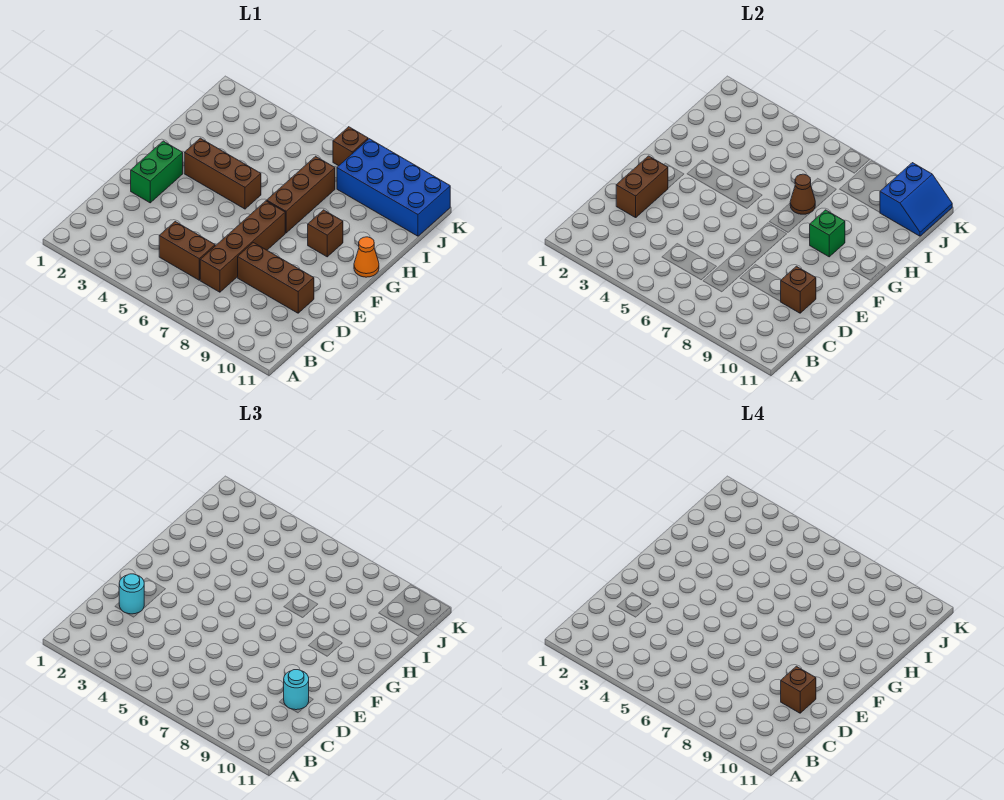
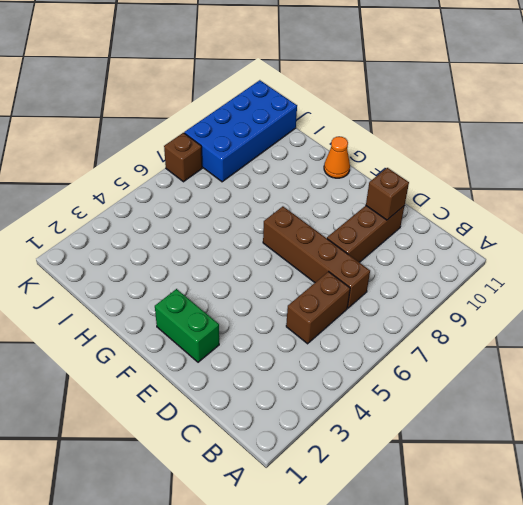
none -> brown 1x3 brick [184,138,261,209]
none -> brown 1x3 brick [267,156,335,233]
none -> brown 1x1 brick [308,210,343,257]

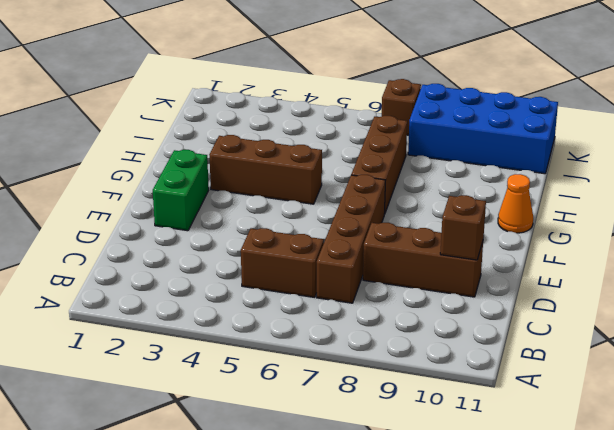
none -> brown 1x1 brick [308,210,343,257]
none -> brown 1x2 brick [616,156,668,218]
none -> green 1x1 brick [810,210,845,257]

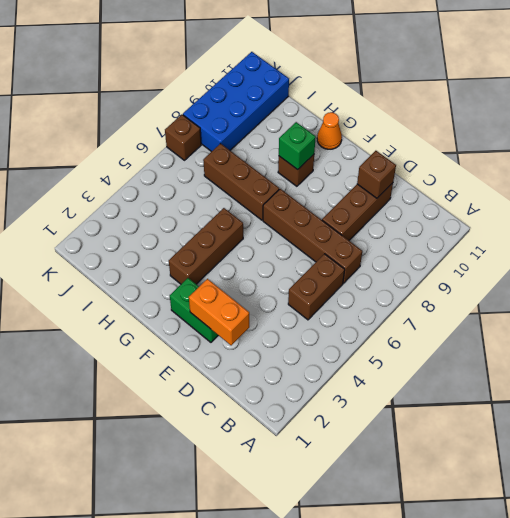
orange 1x2 brick [189,279,249,345] -> brown 1x2 brick [616,156,668,218]
none -> brown 1x1 cone [790,174,815,214]
none -> blue 2x2 slope [880,163,952,236]
none -> cyan 1x1 round brick [119,574,144,614]

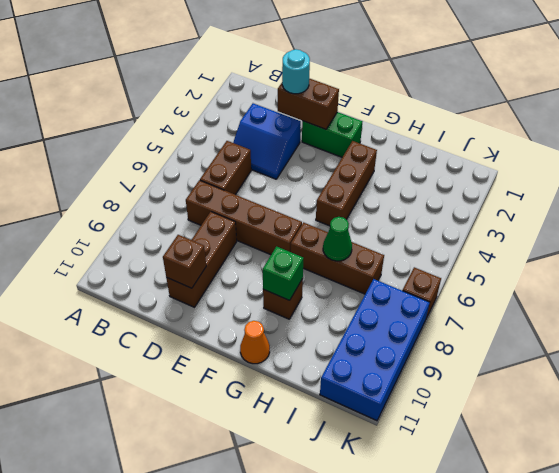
blue 2x2 slope [233,103,301,179] -> blue 2x2 slope moved to [880,163,952,236]
green 1x1 cone [323,217,352,261] -> brown 1x1 cone [790,174,815,214]
none -> cyan 1x1 round brick [284,670,309,710]
none -> brown 1x1 brick [781,666,816,713]

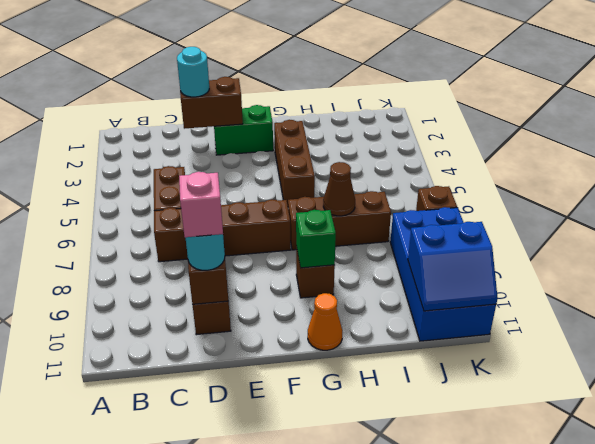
pink 1x1 brick [179,172,223,237] -> brown 1x1 brick [781,666,816,713]

